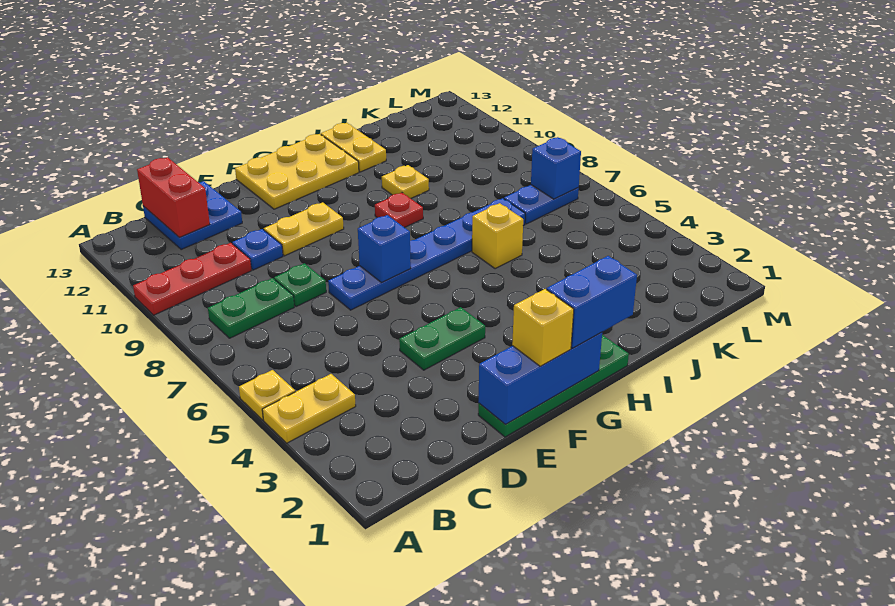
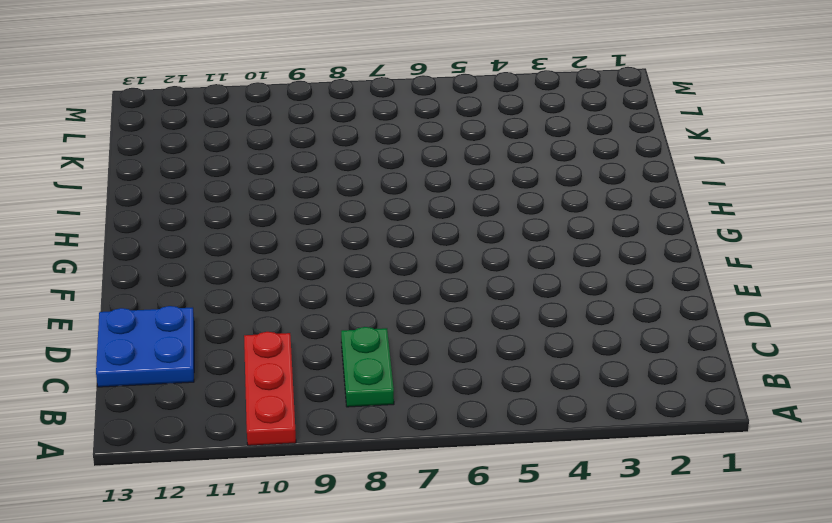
none -> yellow 1x2 plate [262,374,356,443]
none -> yellow 1x1 plate [239,370,295,420]
none -> green 1x1 plate [274,263,326,307]

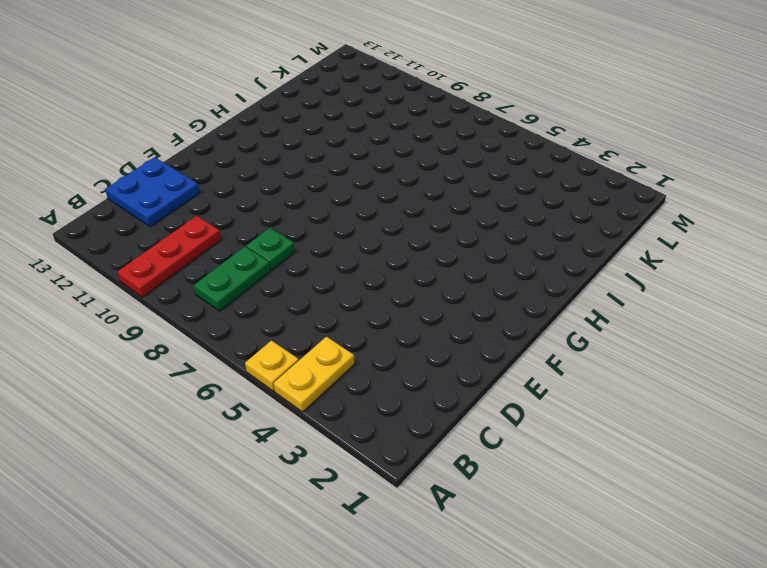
none -> blue 1x1 plate [232,229,283,270]
none -> green 1x4 plate [478,335,629,437]
none -> green 1x2 plate [399,307,485,370]

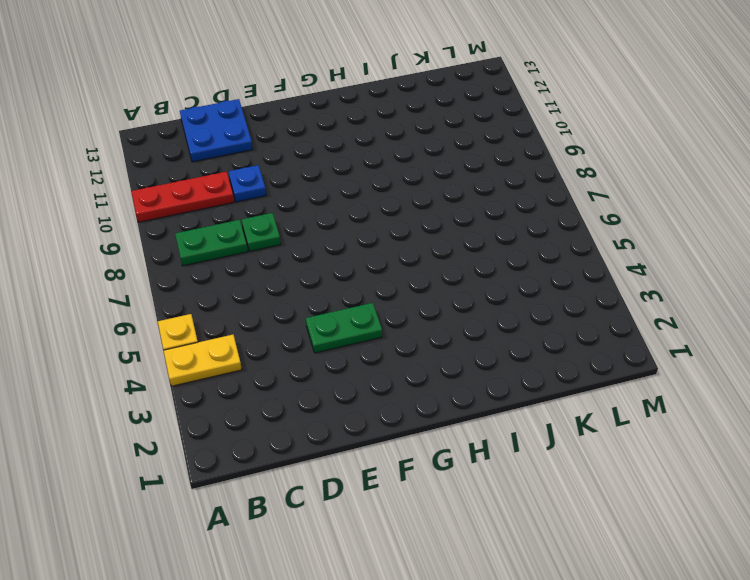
none -> green 1x4 plate [478,335,629,437]
none -> blue 1x6 plate [328,198,525,310]
none -> yellow 1x2 plate [264,202,344,256]

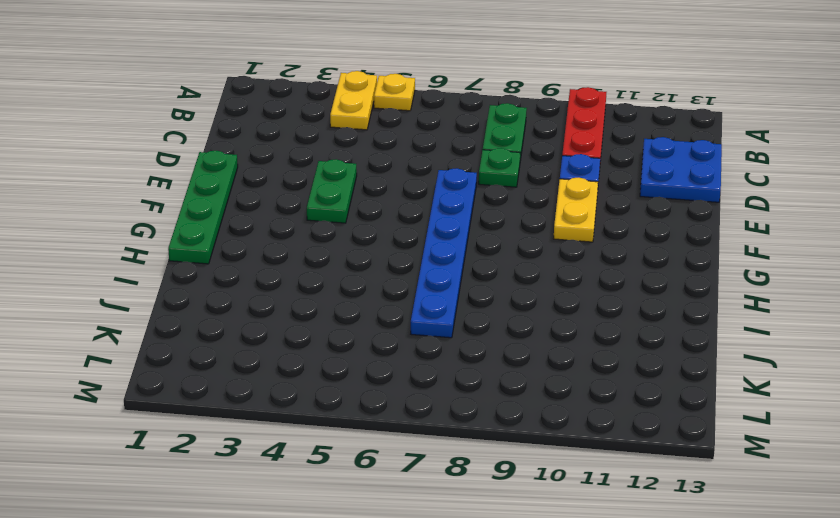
none -> yellow 2x3 plate [235,134,359,209]
none -> red 1x1 plate [375,193,423,228]
none -> yellow 1x1 brick [472,203,523,269]

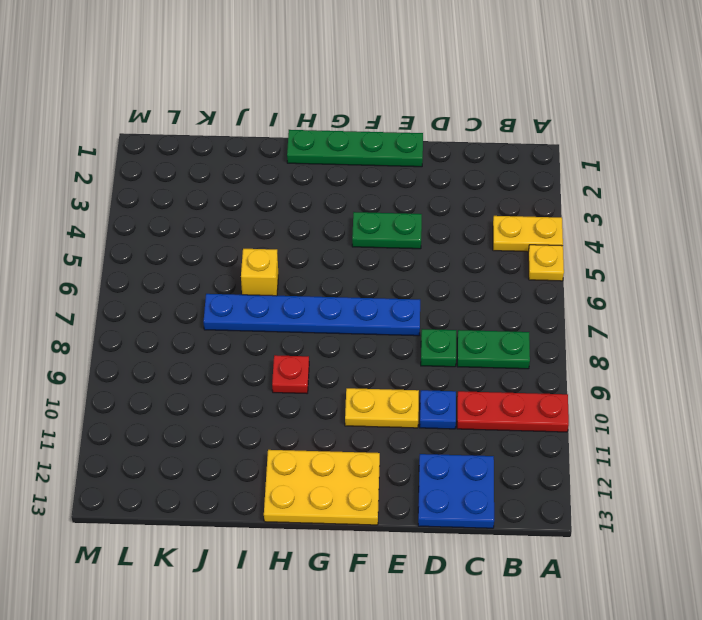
none -> yellow 1x1 plate [382,165,429,198]
none -> yellow 1x2 plate [321,123,386,172]
none -> blue 1x2 plate [504,185,579,224]

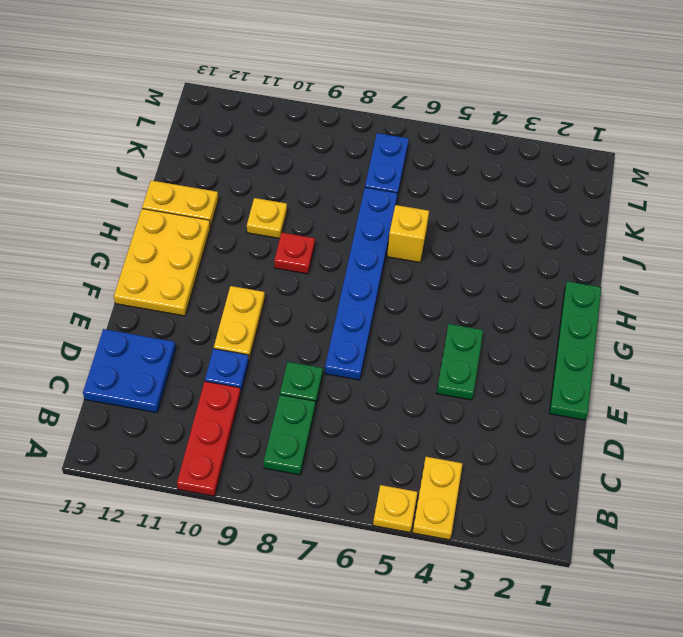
none -> red 1x2 brick [137,157,210,237]
none -> blue 1x3 brick [478,332,602,425]
none -> blue 1x1 brick [358,215,411,283]

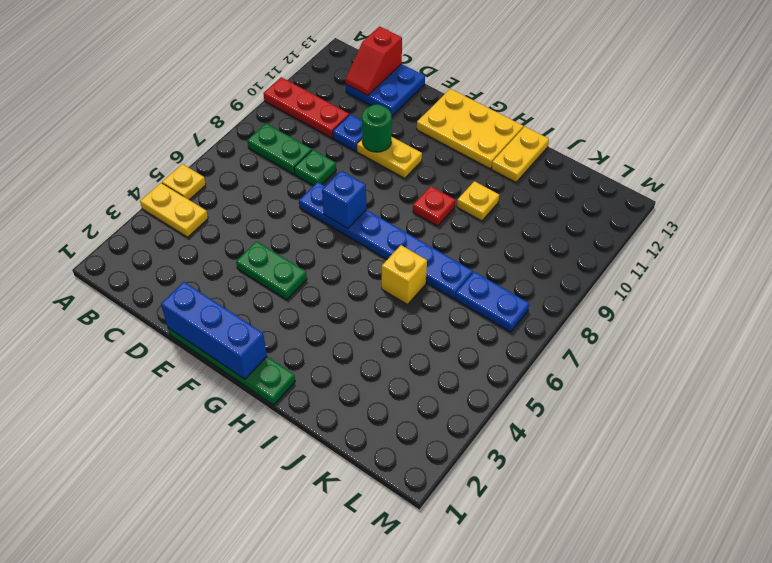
red 1x2 slope [346,26,402,96] -> red 1x2 brick [137,157,210,237]
green 1x1 round brick [362,104,392,152] -> none
none -> blue 1x1 brick [531,137,581,199]
none -> yellow 1x1 brick [512,289,574,366]
none -> blue 1x2 brick [547,256,637,348]

